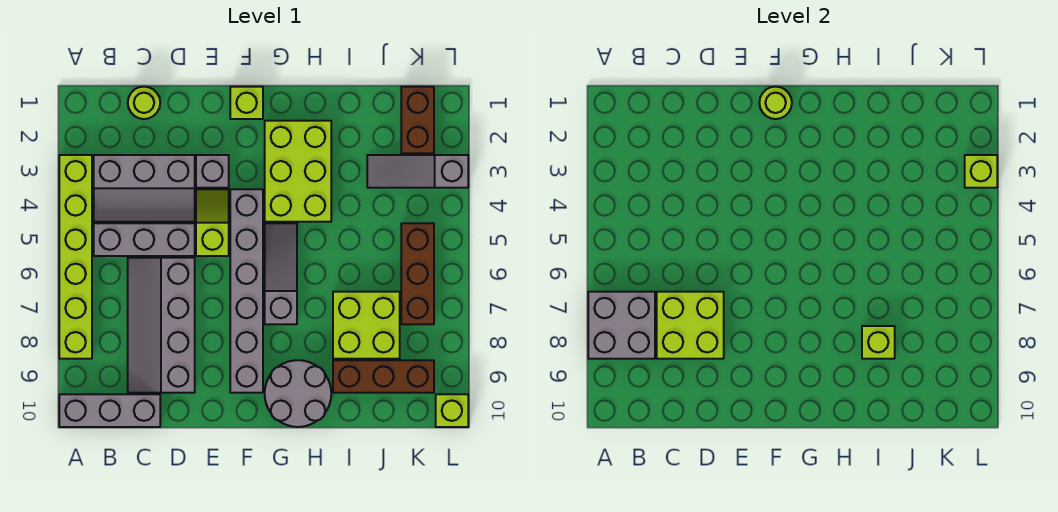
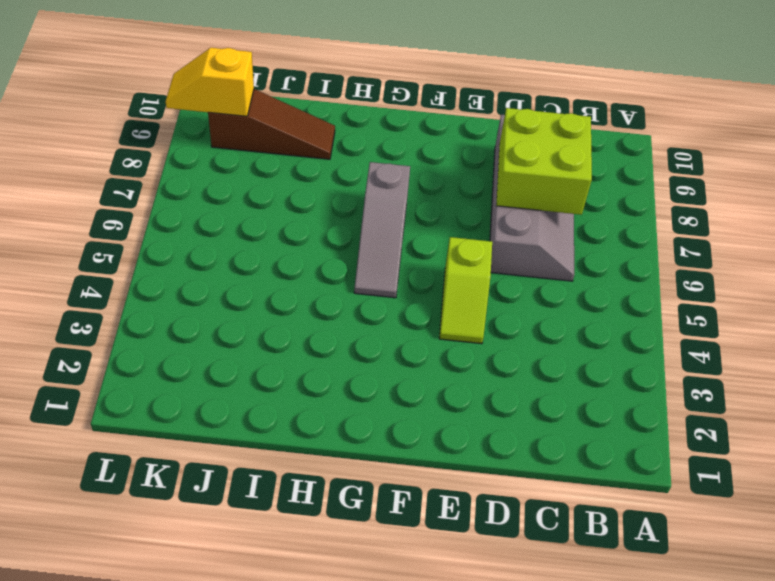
brown 1x3 slope [208,89,335,159] -> brown 1x3 brick [333,360,434,393]
yellow 1x2 slope [166,48,254,116] -> none
none -> lime 1x6 brick [59,155,92,359]
none -> grey 1x3 brick [59,394,160,427]
none -> grey 2x3 slope [94,155,195,222]

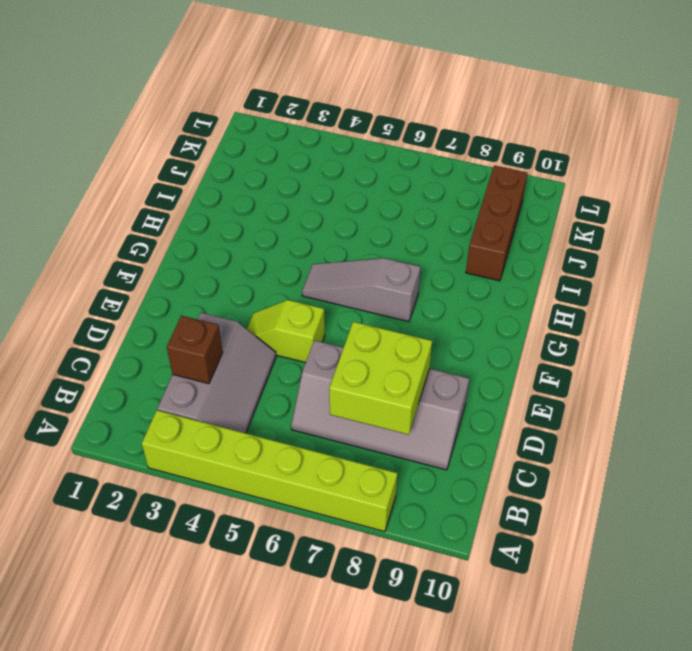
brown 1x1 brick [167,316,223,384] -> none
none -> grey 1x3 brick [59,394,160,427]
none -> grey 1x3 brick [94,223,195,256]
none -> lime 1x1 round brick [128,87,160,119]

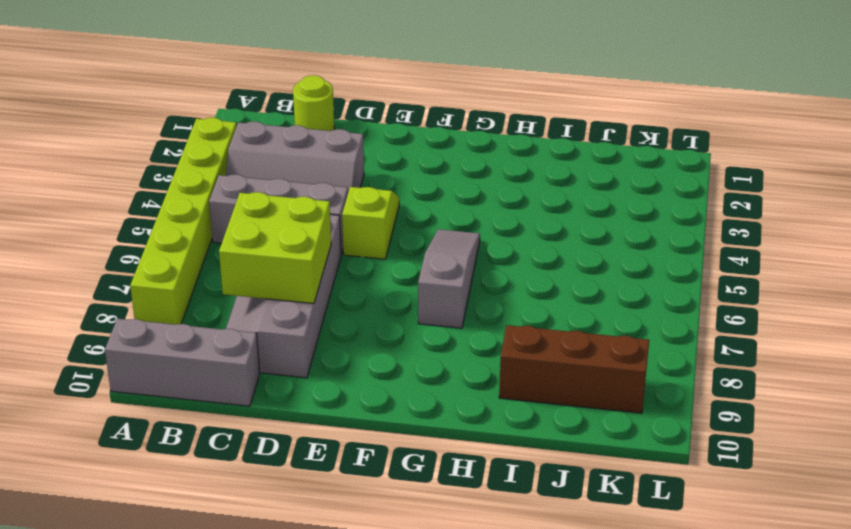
none -> grey 1x1 brick [196,155,229,188]
none -> lime 1x1 brick [230,87,263,119]
none -> grey 1x6 brick [230,189,263,393]

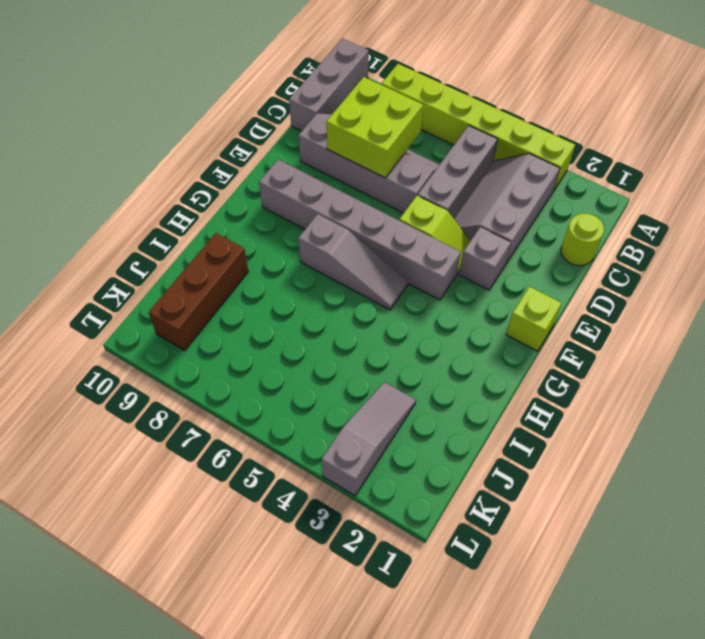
none -> lime 2x3 brick [265,121,331,222]
none -> grey 2x2 round brick [265,360,331,427]
none -> lime 2x2 brick [333,292,400,359]

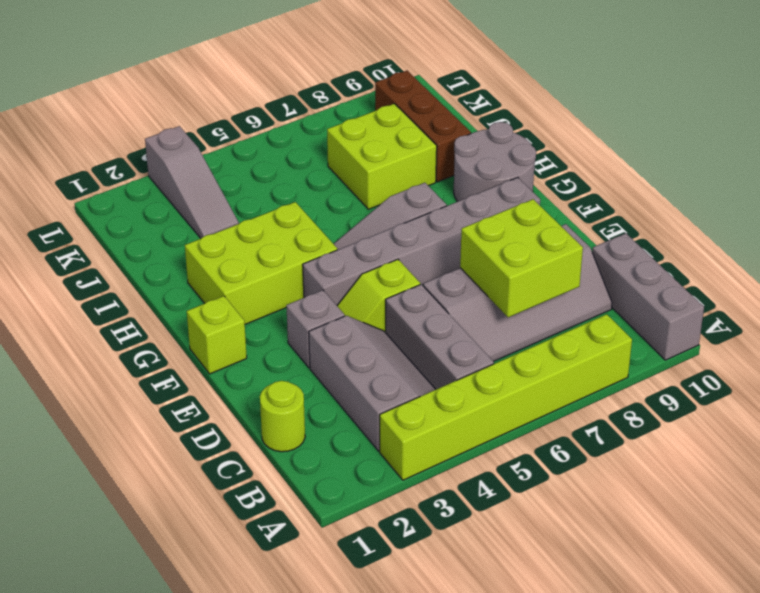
none -> brown 1x2 brick [401,87,434,153]
none -> brown 1x3 brick [401,223,434,324]
none -> lime 1x1 brick [436,394,468,427]

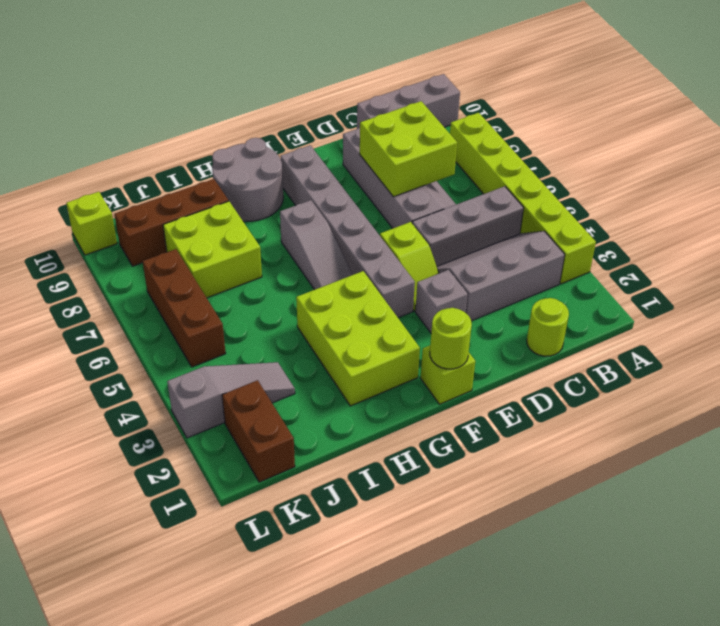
none -> grey 2x2 brick [588,292,655,359]
none -> lime 1x1 brick [862,326,895,359]
none -> lime 1x1 brick [965,155,997,188]

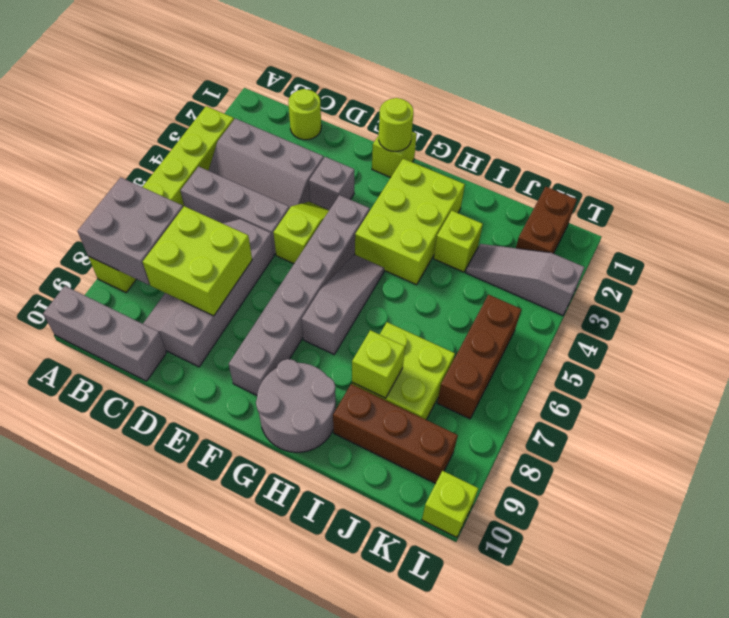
lime 1x1 brick [434,211,483,272] -> lime 1x1 brick moved to [965,155,997,188]

